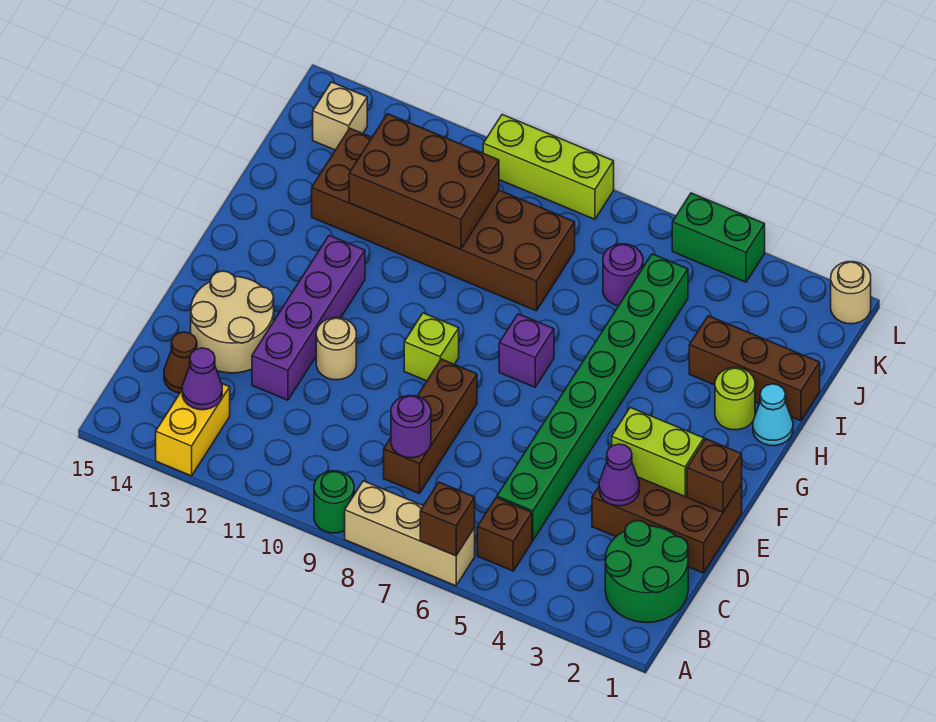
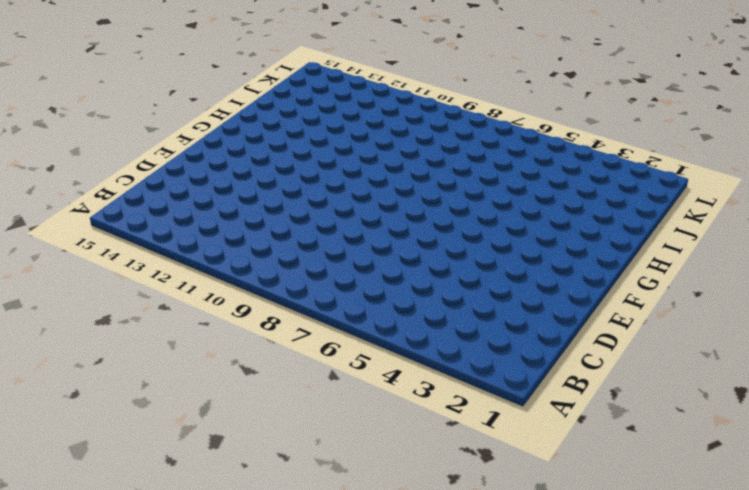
none -> tan 1x3 brick [345,481,475,586]
none -> green 1x1 round brick [314,471,354,533]
none -> yellow 1x2 brick [156,384,230,476]
none -> green 2x2 round brick [605,521,688,623]

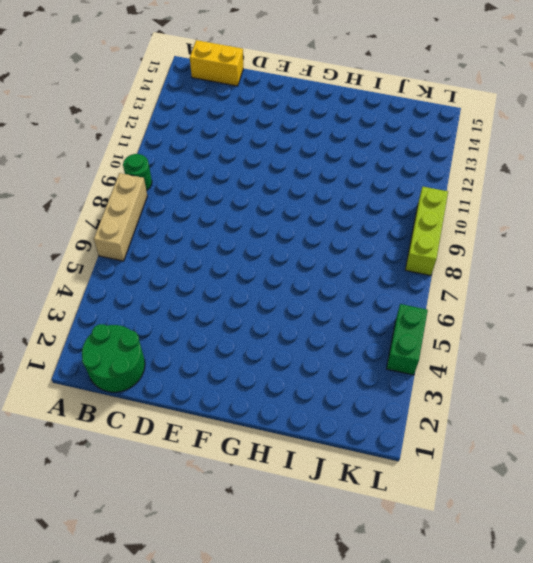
yellow 1x2 brick [190,40,243,86] -> yellow 1x2 brick moved to [156,384,230,476]
none -> brown 1x1 brick [477,498,532,571]
none -> green 1x8 brick [497,254,688,541]
none -> brown 1x3 brick [384,359,477,494]
none -> brown 1x1 cone [164,332,197,393]

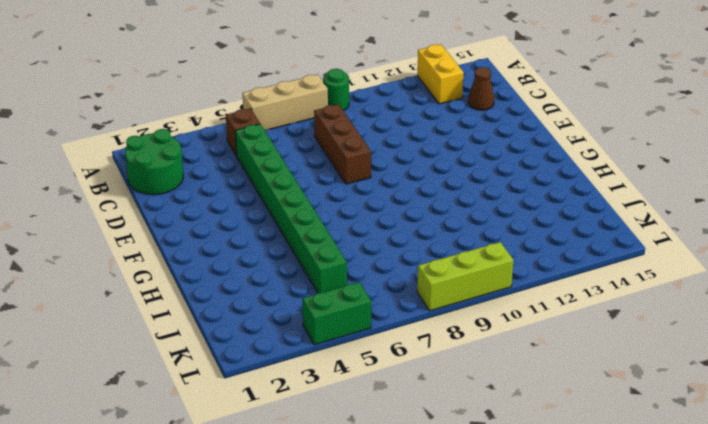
none -> brown 2x3 brick [592,477,742,573]
none -> purple 1x4 brick [252,235,365,400]
none -> tan 2x2 round brick [191,271,274,373]
none -> tan 1x1 round brick [316,318,356,380]

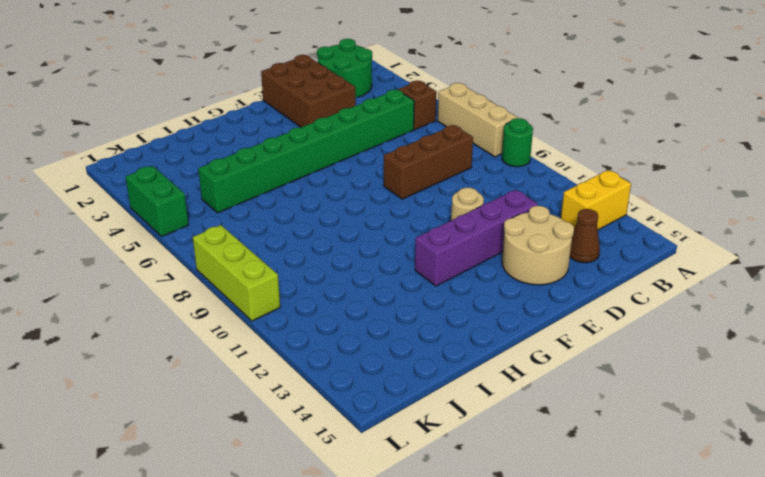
none -> lime 1x1 brick [404,313,459,381]
none -> purple 1x1 brick [499,314,554,387]
none -> cyan 1x1 cone [753,384,793,446]
none -> lime 1x1 round brick [715,368,755,430]

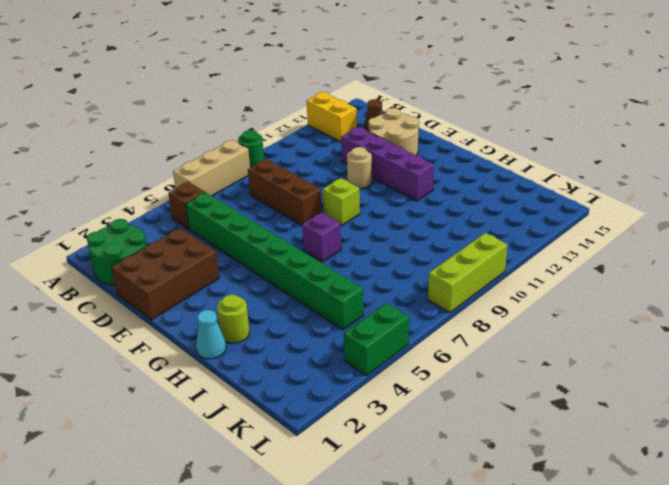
none -> brown 1x3 brick [689,316,820,421]
none -> brown 2x6 brick [312,128,575,311]
none -> purple 1x1 round brick [603,244,643,306]
none -> tan 1x1 brick [313,82,367,150]

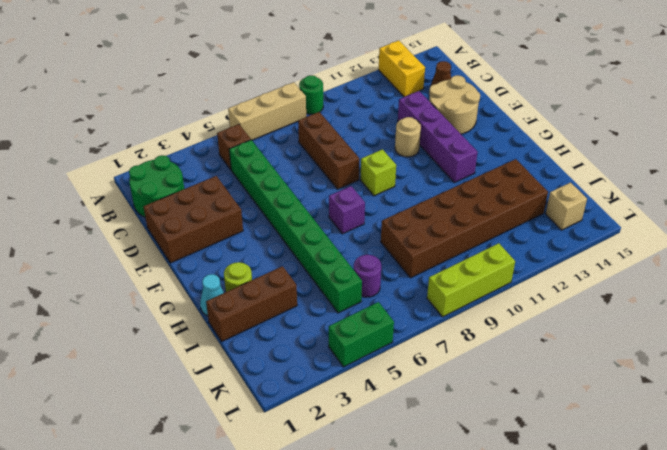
none -> tan 1x1 round brick [831,262,871,324]
none -> brown 1x1 brick [420,482,475,556]
none -> purple 1x1 cone [182,348,222,410]
none -> purple 1x1 round brick [391,396,431,458]

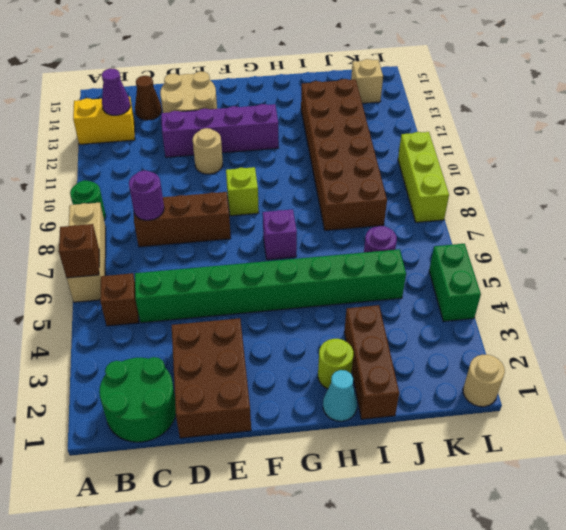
none -> purple 1x1 cone [599,444,639,506]
none -> brown 1x1 brick [687,439,742,512]
none -> lime 1x2 brick [612,407,704,497]
none -> brown 2x3 brick [349,114,499,249]

